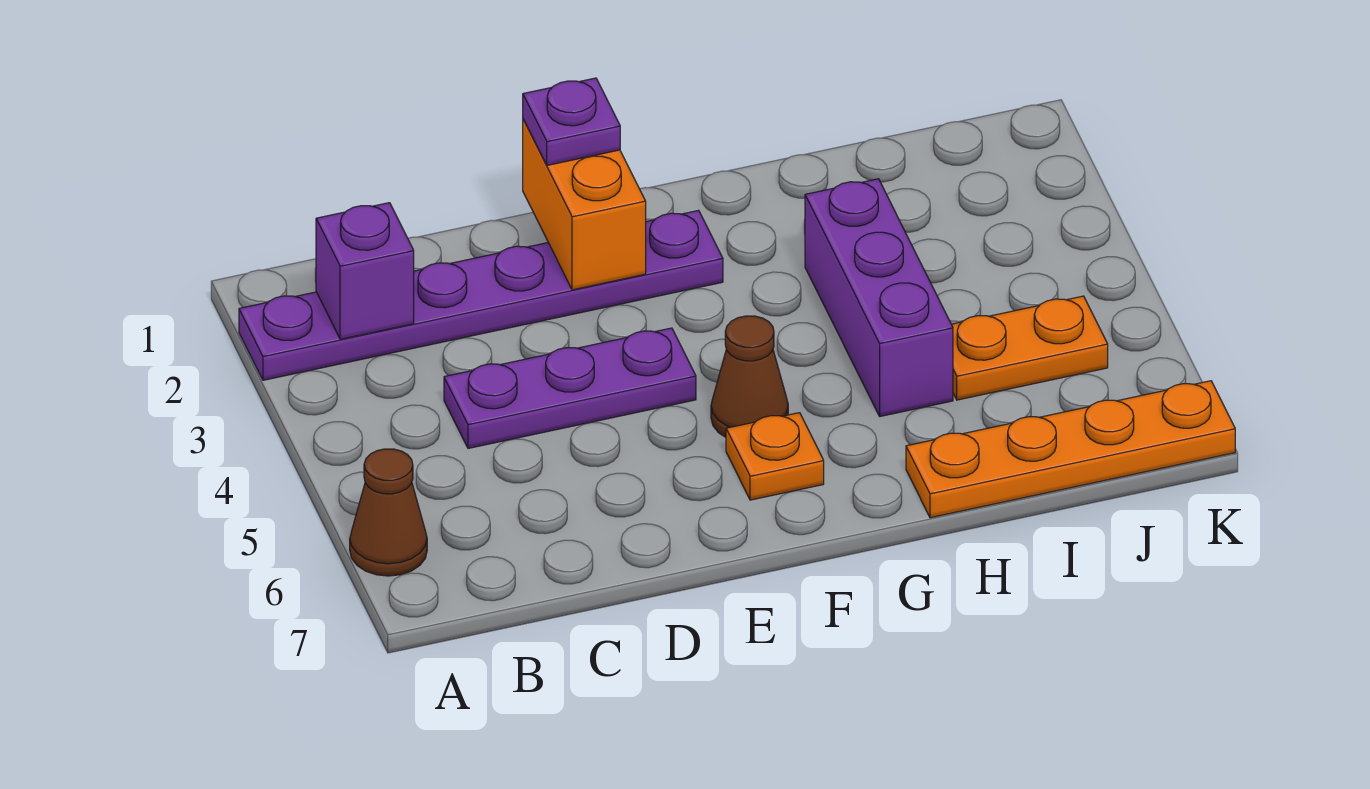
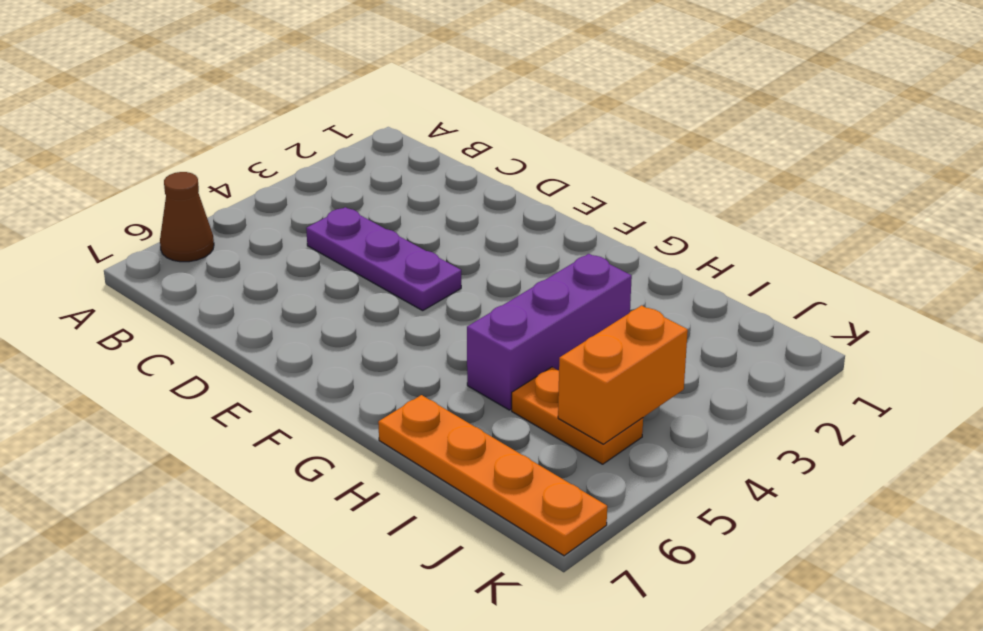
orange 1x2 brick [558,305,688,444] -> orange 1x2 brick moved to [523,119,646,290]
none -> purple 1x6 plate [239,210,723,380]
none -> brown 1x1 cone [711,316,788,437]

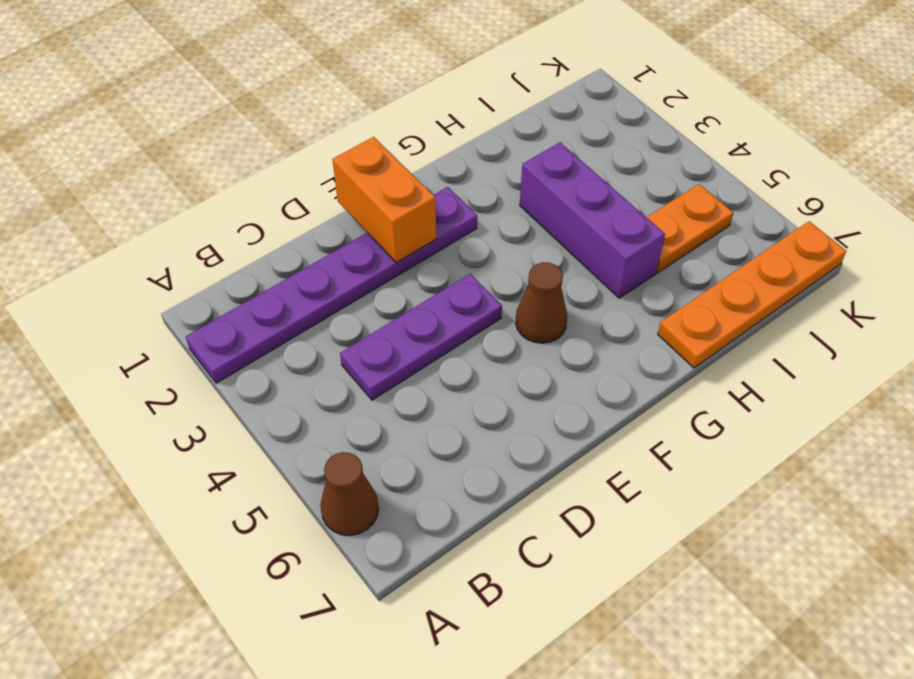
none -> orange 1x1 plate [726,413,824,500]
none -> purple 1x1 brick [316,203,414,339]

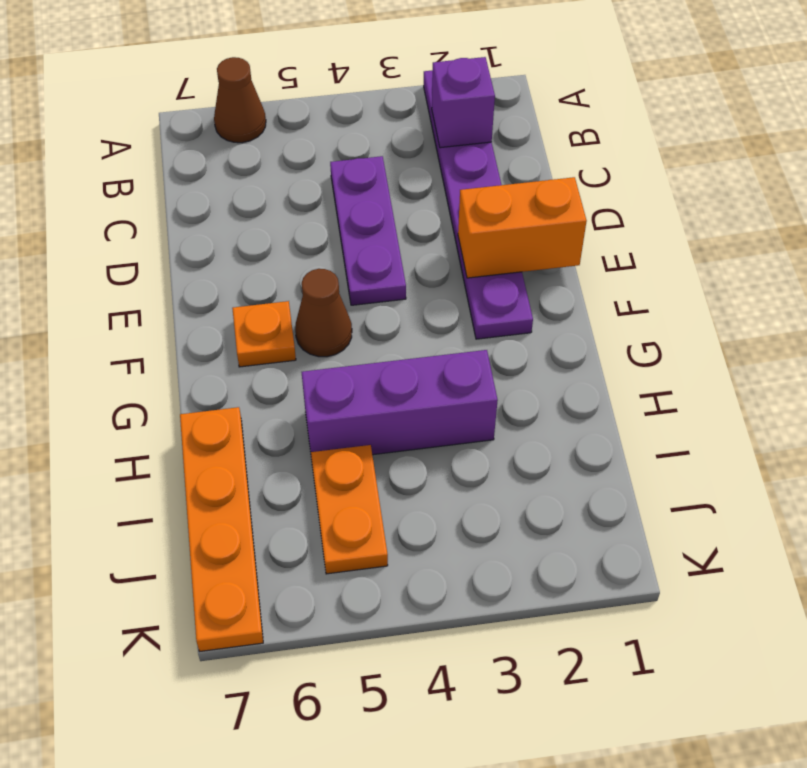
none -> purple 1x1 plate [523,78,620,165]

